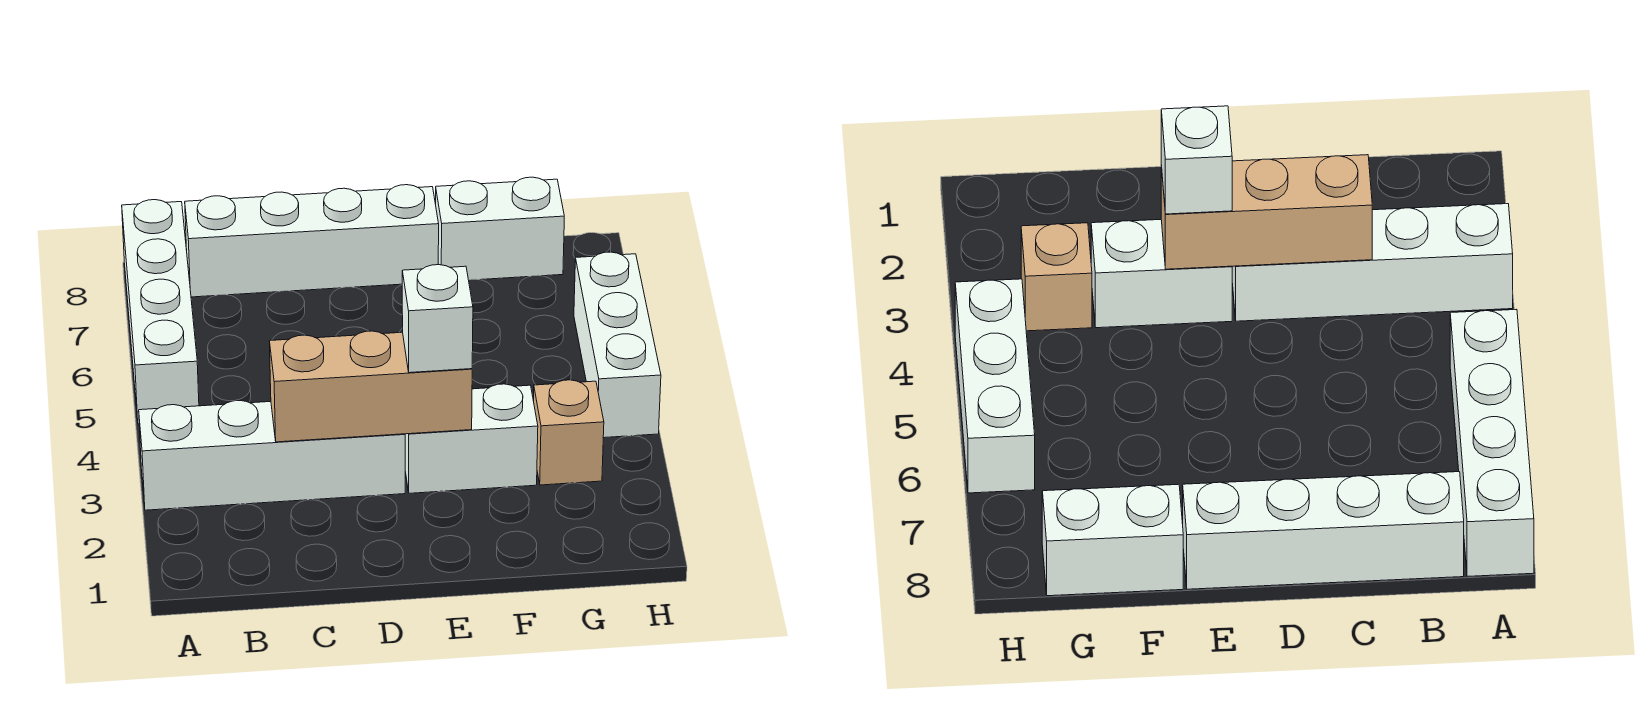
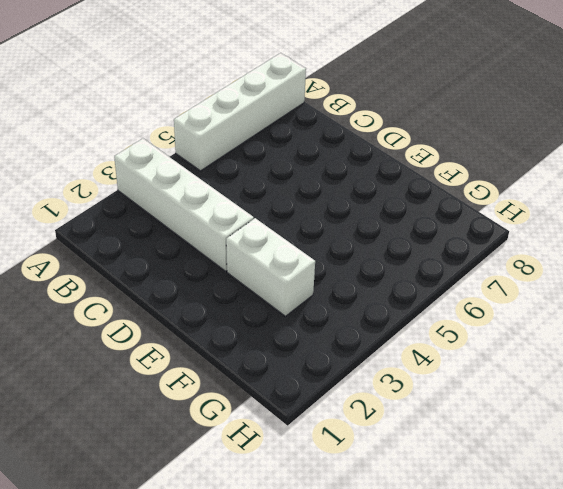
none -> white 1x4 brick [185,185,439,297]
none -> white 1x2 brick [436,177,564,280]

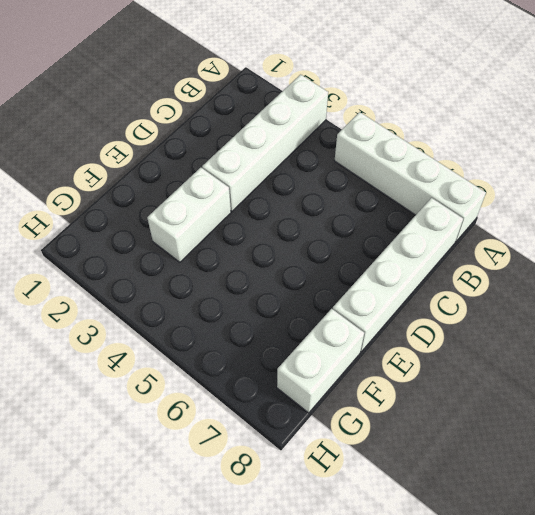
none -> tan 1x1 brick [534,380,604,485]
none -> white 1x3 brick [574,252,661,438]

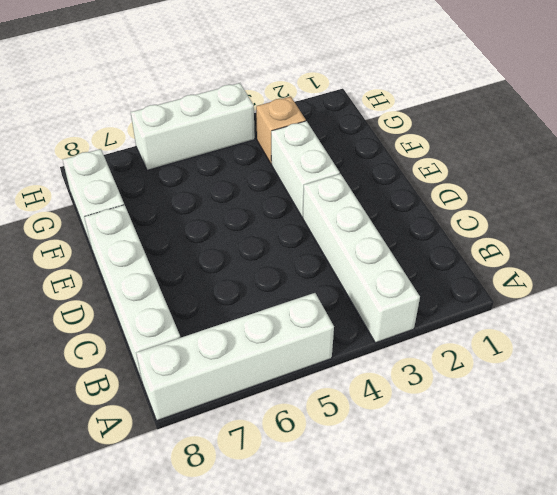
none -> tan 1x3 brick [269,331,472,442]
none -> white 1x1 brick [402,264,473,373]

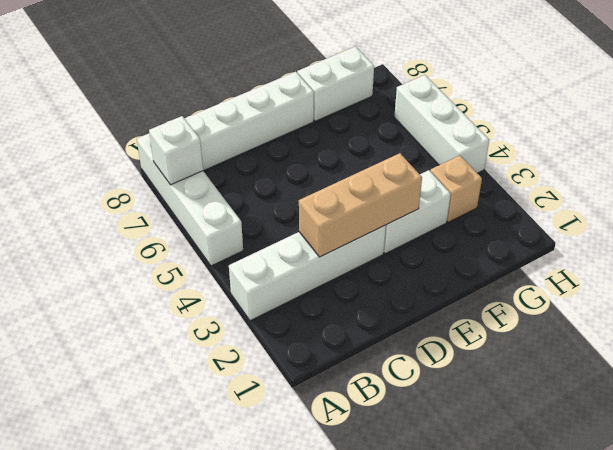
white 1x1 brick [149,116,203,185] -> white 1x1 brick moved to [402,264,473,373]

